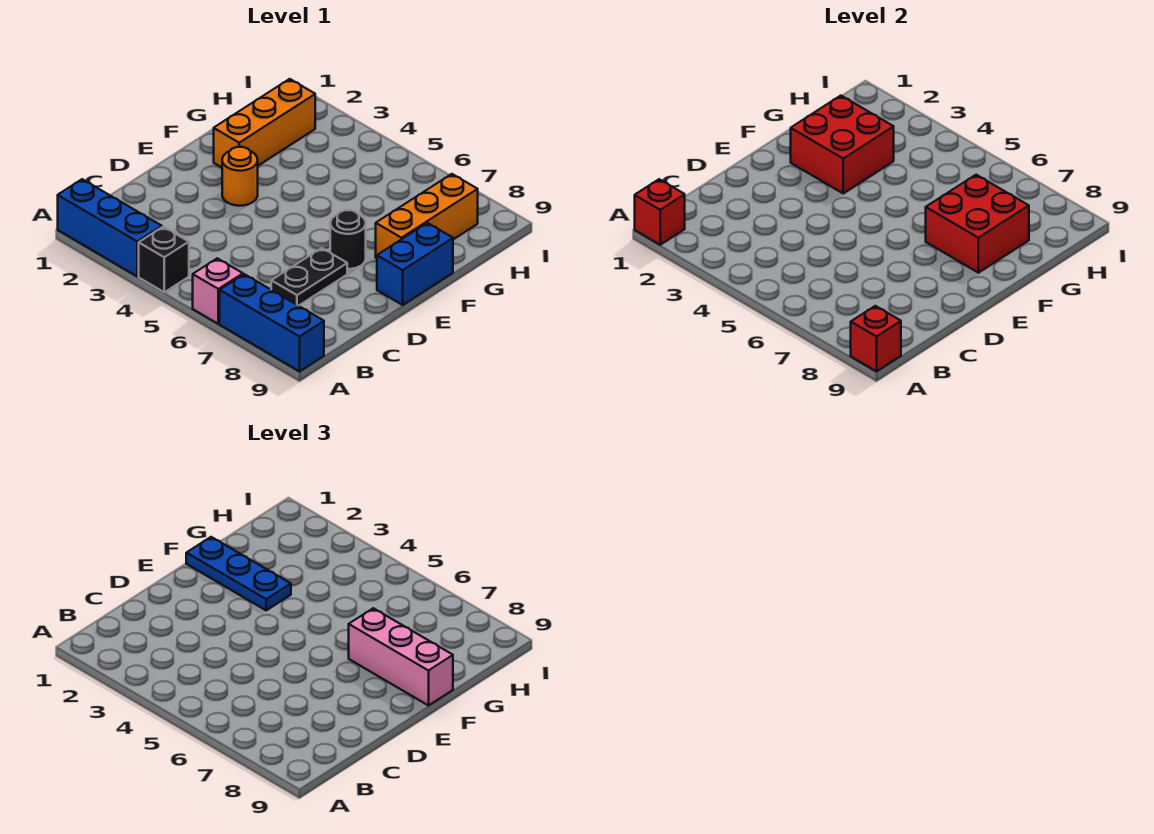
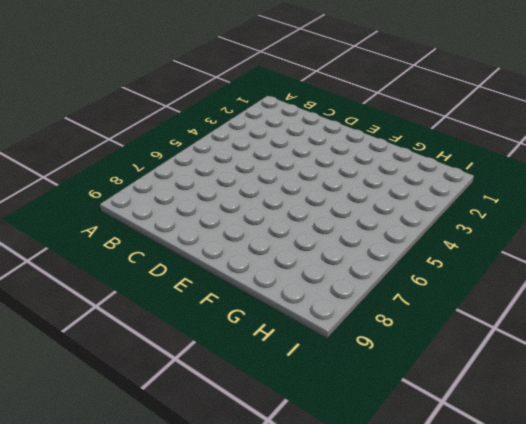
none -> blue 1x3 brick [58,179,162,276]
none -> black 1x1 brick [139,227,189,292]
none -> pink 1x1 brick [193,258,243,324]

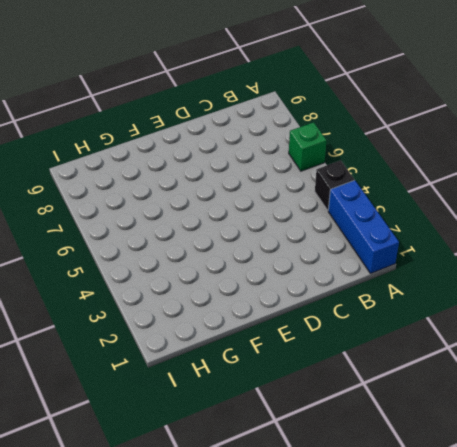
green 1x1 brick [289,122,326,171] -> pink 1x1 brick [193,258,243,324]
none -> blue 1x3 brick [220,274,324,371]
none -> black 1x2 plate [271,248,347,306]
none -> orange 1x1 round brick [222,147,258,206]

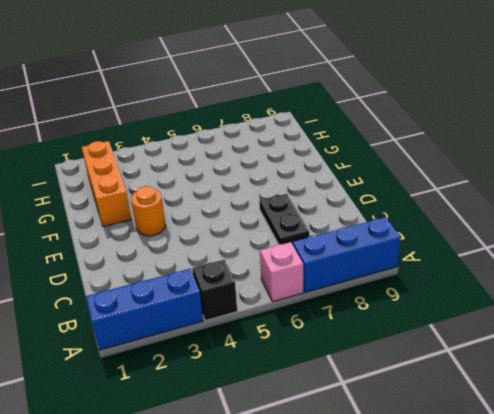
none -> black 1x1 round brick [330,210,366,269]
none -> blue 1x2 brick [377,223,453,305]
none -> orange 1x3 brick [376,174,478,258]

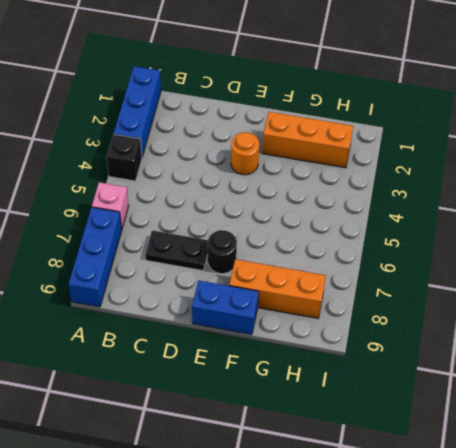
none -> red 1x1 brick [635,179,685,245]
none -> red 1x1 brick [851,306,901,371]
none -> red 2x2 brick [791,96,894,193]

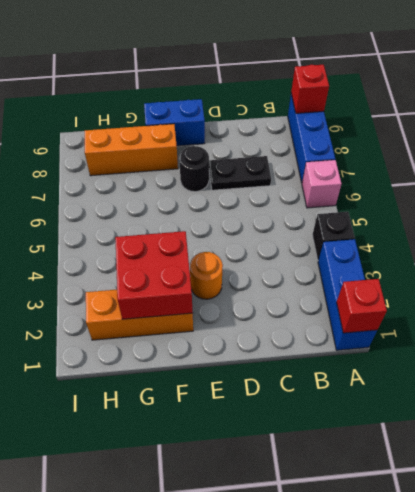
none -> red 2x2 brick [926,175,1029,273]
none -> blue 1x3 plate [186,537,291,610]
none -> pink 1x3 brick [349,608,453,705]

